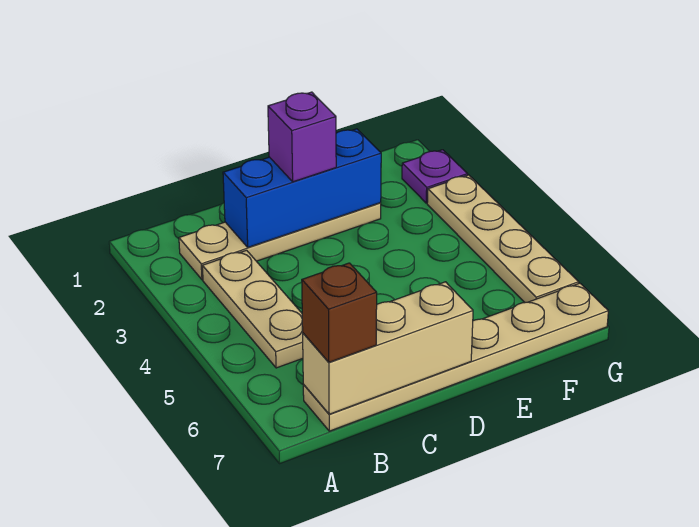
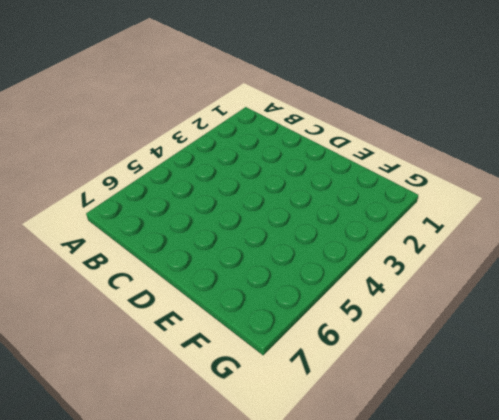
none -> tan 1x4 plate [179,203,381,280]
none -> tan 1x3 plate [202,250,303,368]

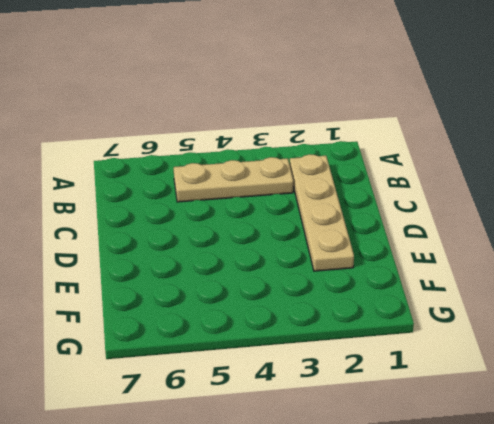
none -> tan 1x6 plate [303,283,608,431]
none -> purple 1x1 plate [402,150,467,203]

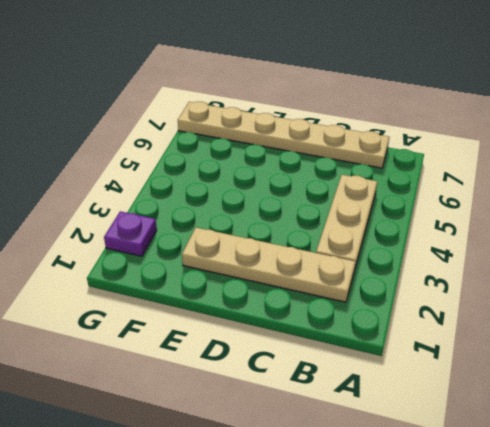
none -> tan 1x4 plate [427,175,579,302]
none -> tan 1x3 brick [303,282,473,414]

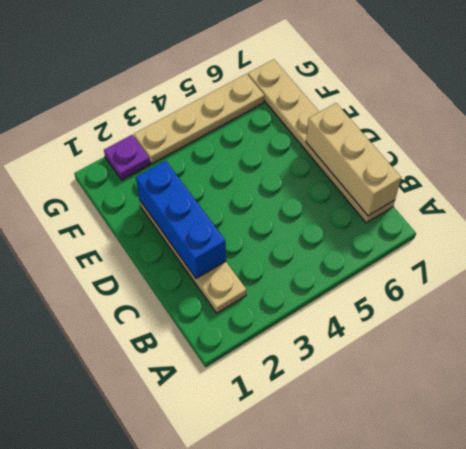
none -> tan 1x3 plate [202,250,303,368]
none -> brown 1x1 brick [302,263,377,362]

